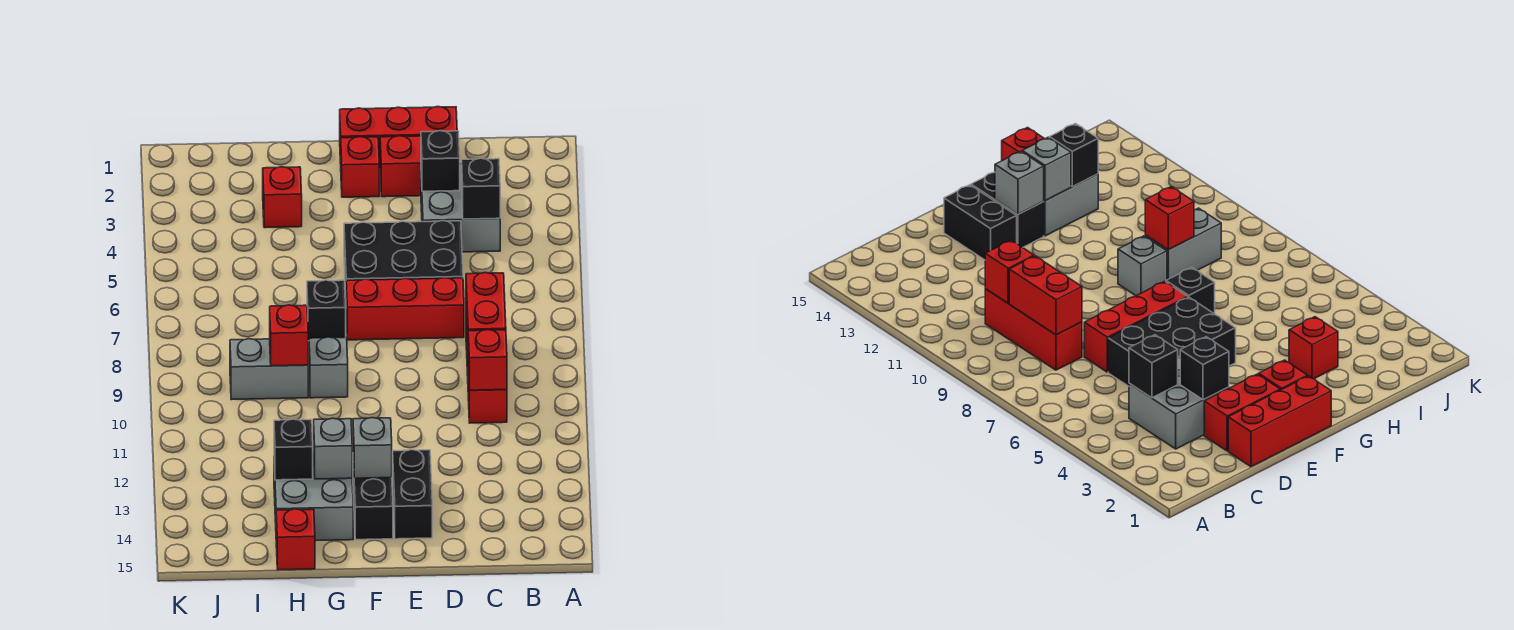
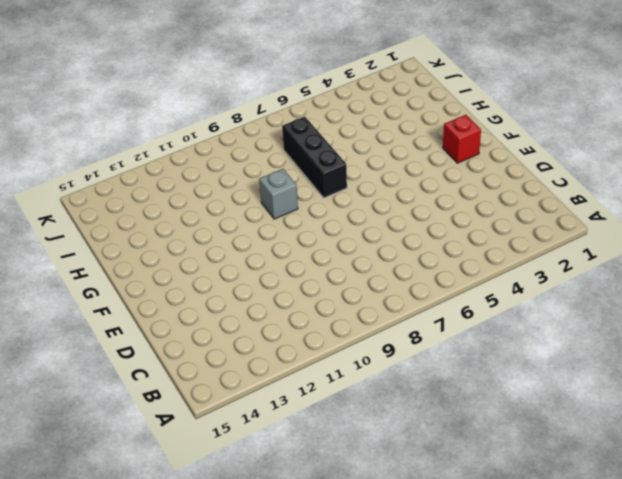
black 1x3 brick [282,117,347,198] -> black 1x1 brick [307,280,346,341]
none -> grey 2x2 brick [421,164,500,252]
none -> red 1x3 brick [466,317,507,423]
none -> red 1x3 brick [340,106,457,168]

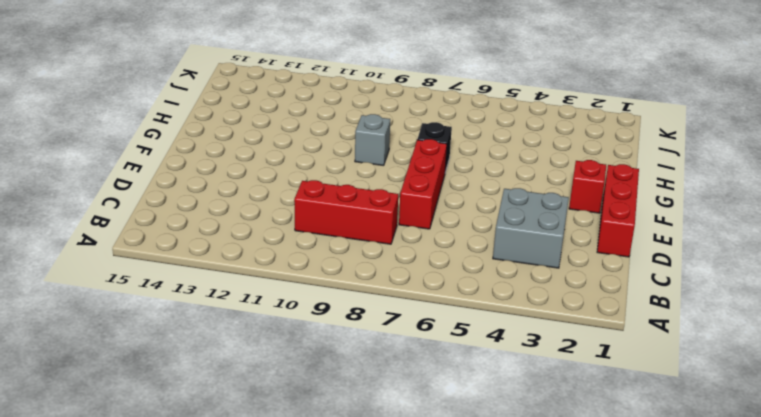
none -> red 1x2 brick [380,136,421,197]
none -> black 2x3 brick [344,221,463,291]
none -> black 1x2 brick [393,450,432,539]

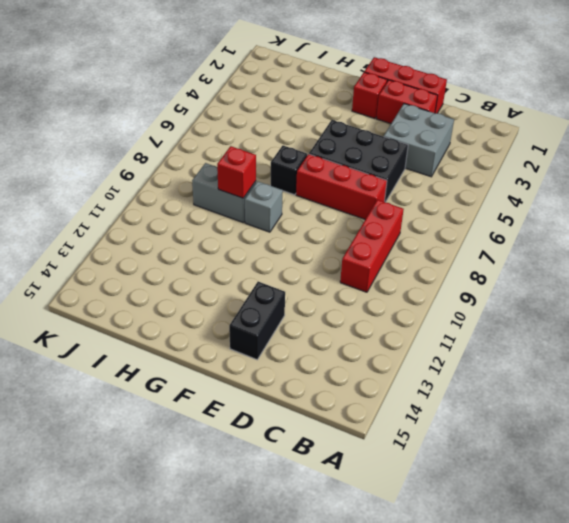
none -> black 1x2 brick [353,462,393,540]
none -> grey 2x2 brick [274,452,353,541]
none -> red 1x1 brick [263,167,302,228]

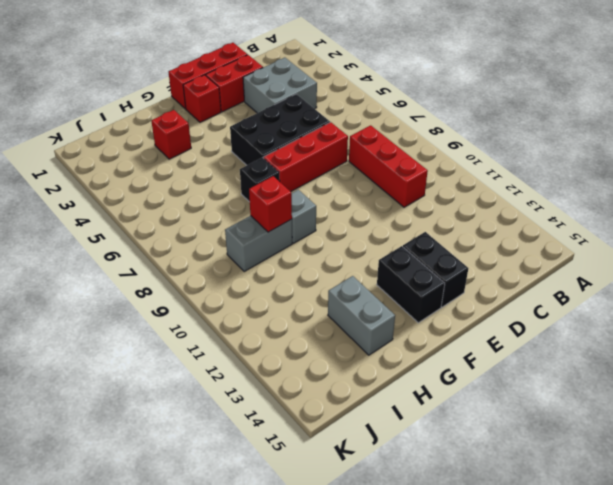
grey 1x2 brick [328,276,395,355] -> grey 2x2 brick [274,452,353,541]
none -> red 1x1 brick [276,509,315,570]
none -> black 1x1 brick [462,158,500,219]
none -> red 1x2 brick [466,273,506,343]

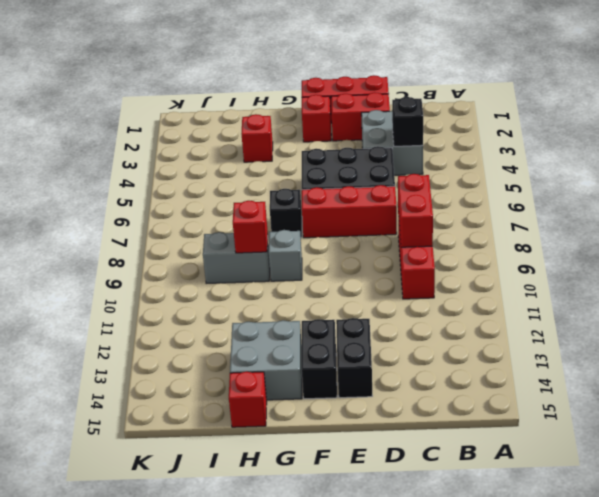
none -> red 1x1 brick [468,330,507,390]
none -> black 1x1 brick [421,131,460,191]
none -> grey 1x1 brick [353,418,392,478]

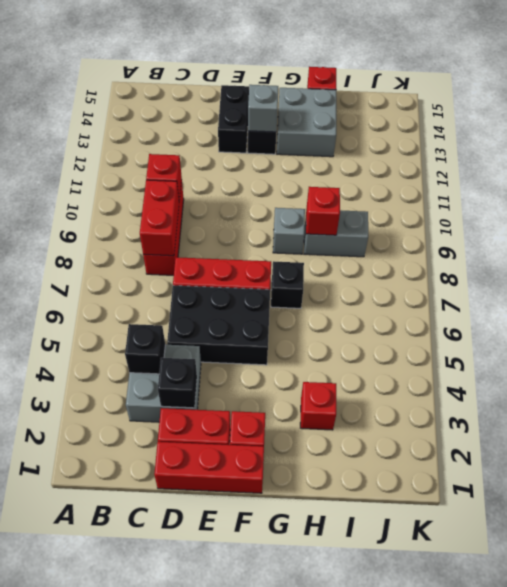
none -> grey 1x1 brick [314,418,352,479]
none -> black 1x1 brick [274,419,313,480]

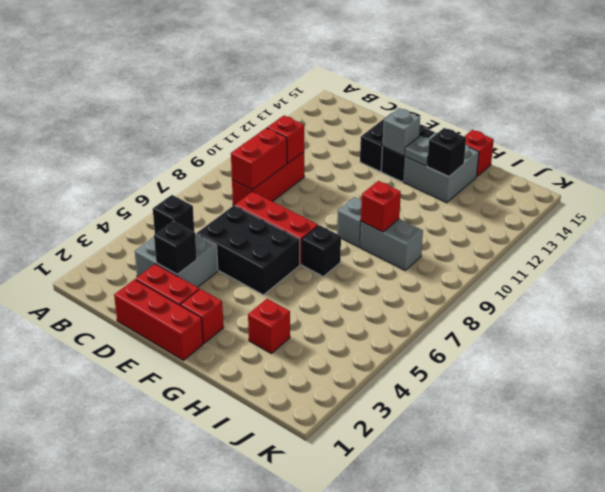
grey 1x1 plate [405,136,430,166] -> grey 1x1 brick [314,418,352,479]

